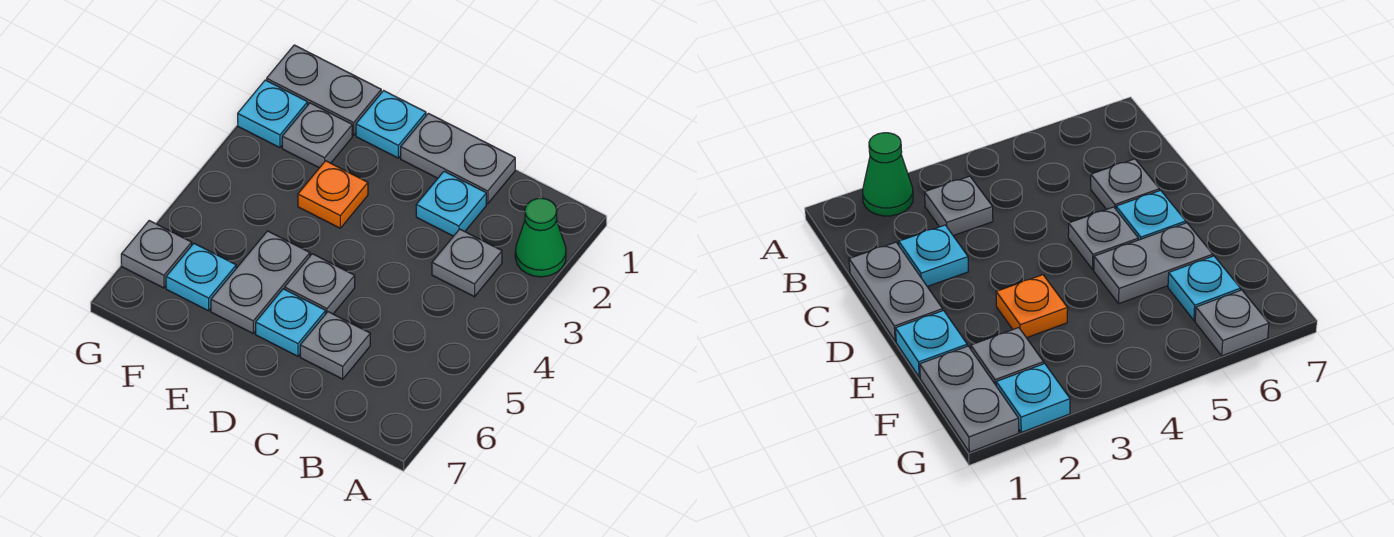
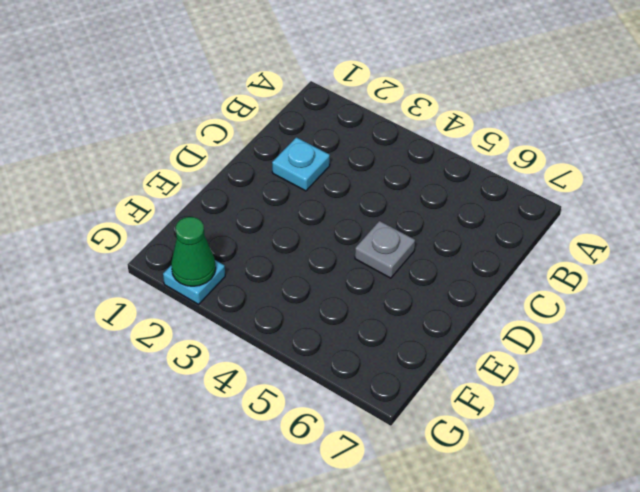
green 1x1 cone [171,217,216,286] -> green 1x1 cone moved to [515,198,566,277]
none -> grey 1x1 plate [432,229,502,297]
none -> grey 1x2 plate [401,113,515,204]
none -> grey 1x1 plate [300,312,370,379]

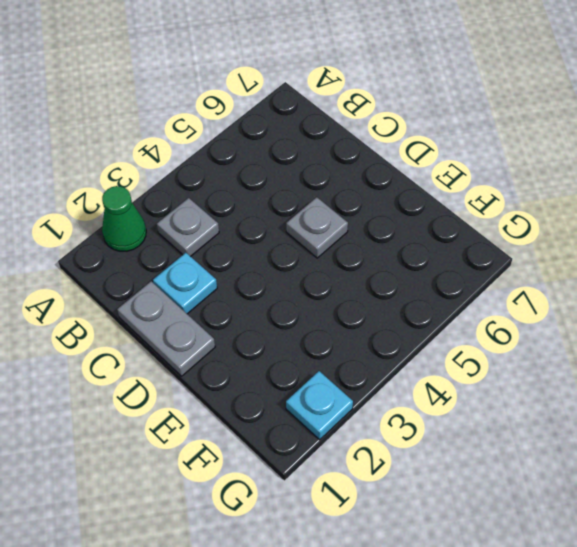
none -> grey 1x1 plate [300,312,370,379]
none -> cyan 1x1 plate [256,289,326,356]
none -> cyan 1x1 plate [356,91,426,158]

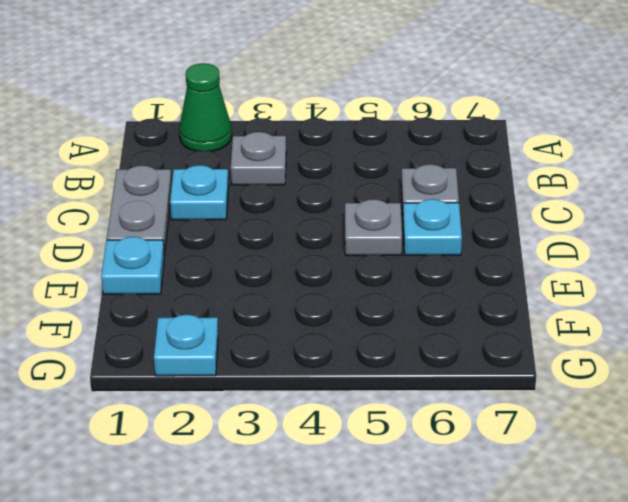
none -> orange 1x1 plate [298,161,368,228]
none -> grey 1x2 plate [211,231,310,333]
none -> grey 1x2 plate [267,45,381,135]

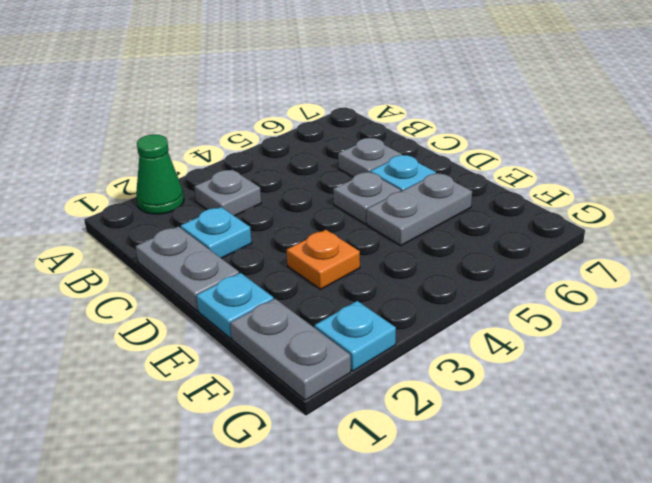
none -> grey 1x1 plate [282,103,352,168]
none -> cyan 1x1 plate [166,243,236,311]
none -> grey 1x1 plate [121,221,192,288]

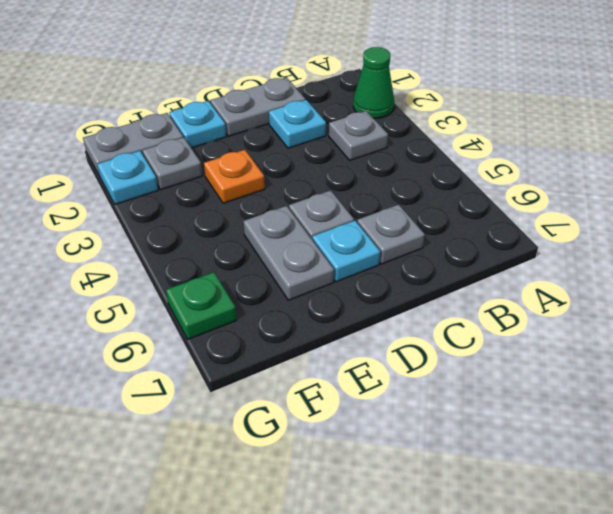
green 1x1 plate [166,272,237,339] -> grey 1x1 plate [121,221,192,288]
none -> cyan 1x1 plate [166,243,236,311]

